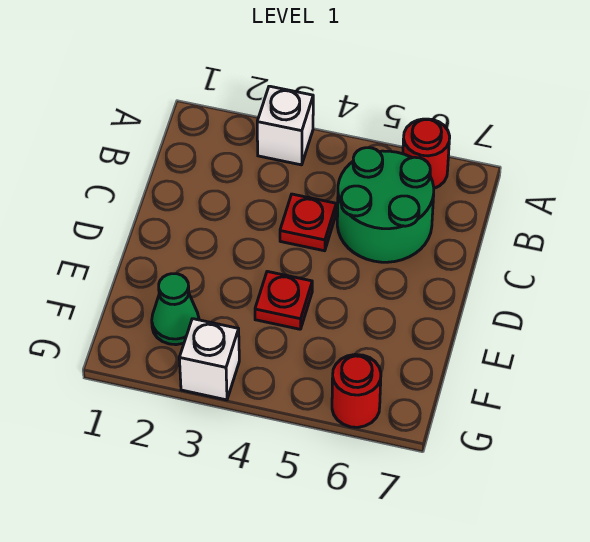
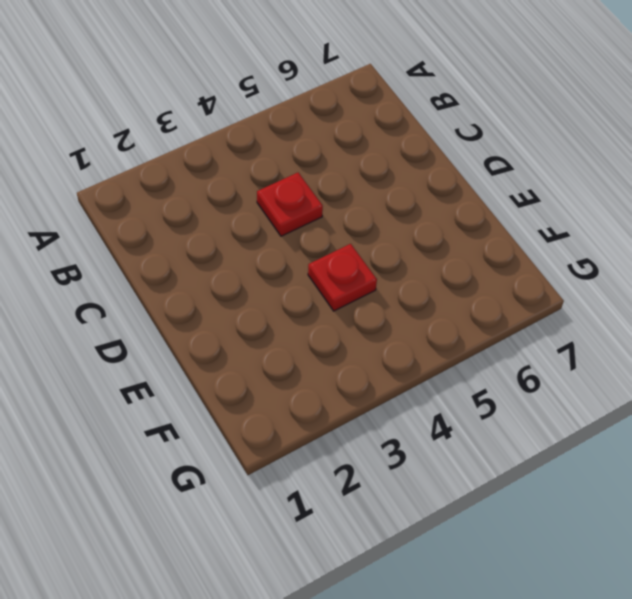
none -> white 1x1 brick [257,86,313,165]
none -> red 1x1 round brick [403,119,450,188]

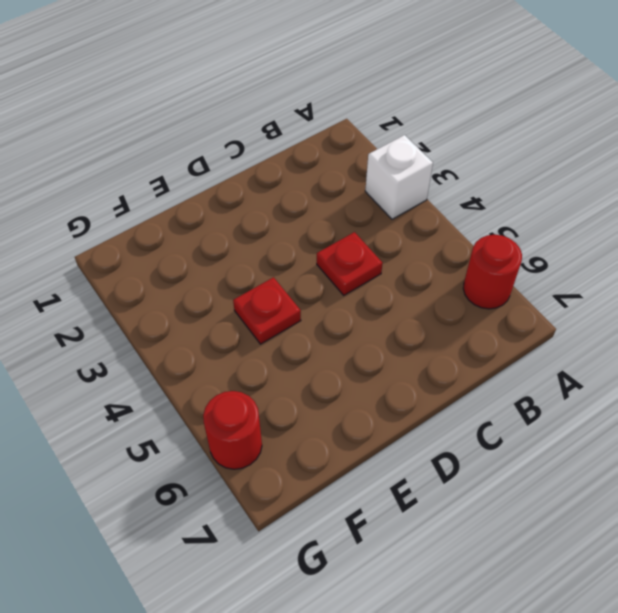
none -> green 2x2 round brick [337,148,434,262]
none -> green 1x1 cone [152,274,199,345]

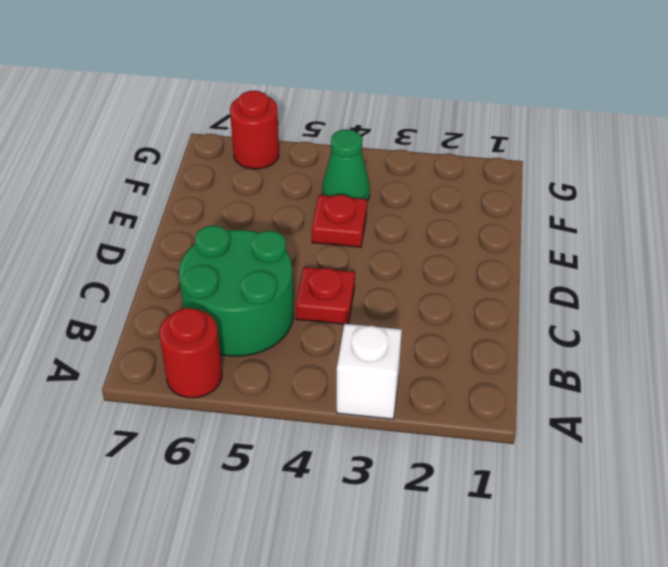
green 1x1 cone [322,130,370,201] -> green 1x1 cone moved to [152,274,199,345]
none -> white 1x1 brick [179,319,239,400]

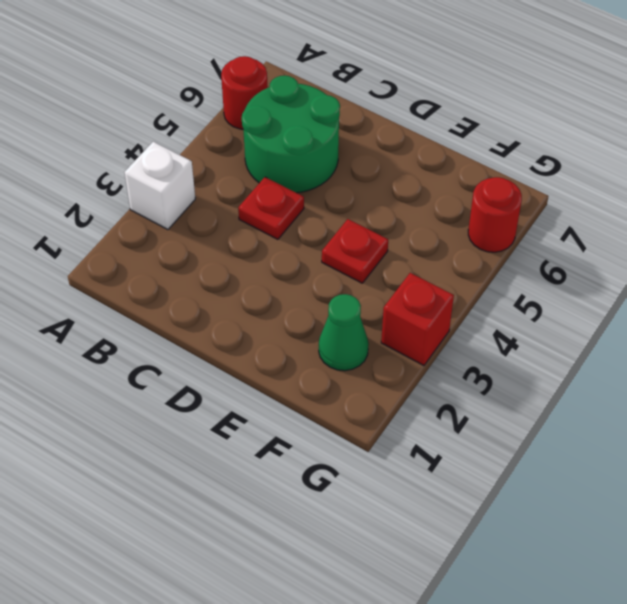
red 1x1 brick [381,273,454,366] -> white 1x1 brick [179,319,239,400]

